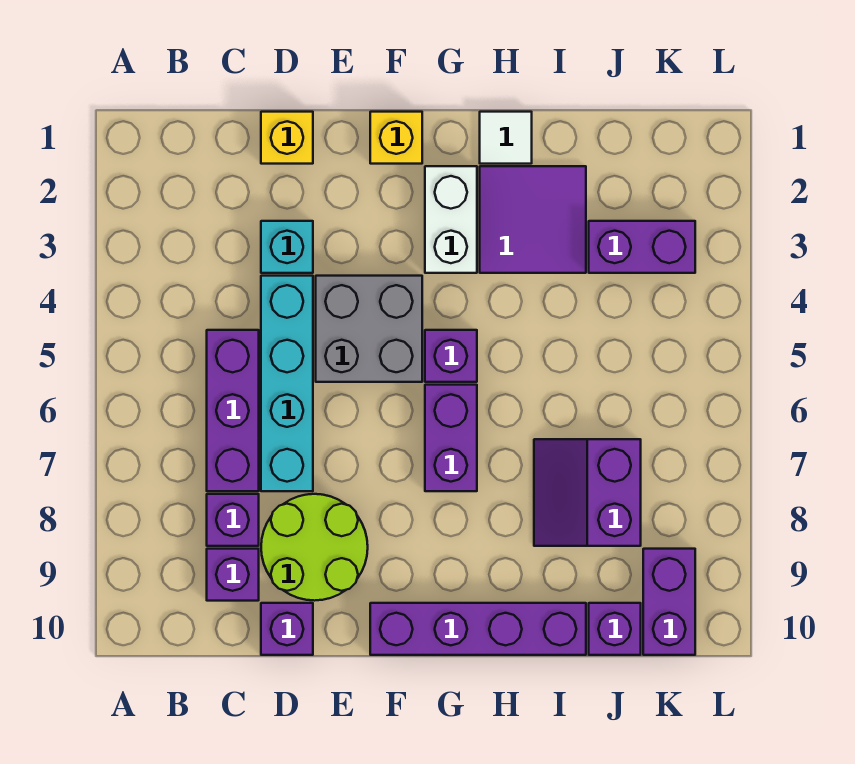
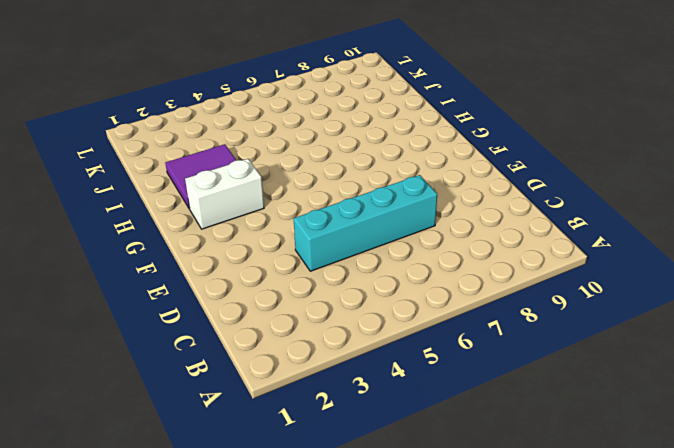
none -> purple 1x3 brick [207,330,259,491]
none -> purple 1x1 brick [207,494,259,546]
none -> purple 1x1 brick [207,549,259,601]

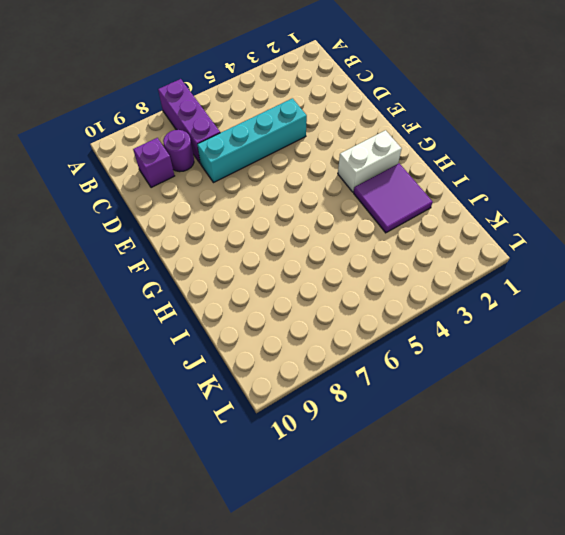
purple 1x3 brick [158,79,220,163] -> purple 1x3 brick turned to [207,330,259,491]
purple 1x1 round brick [163,130,194,172] -> purple 1x1 brick [207,494,259,546]
none -> yellow 1x1 brick [261,112,313,164]
none -> cyan 1x1 brick [261,221,313,273]
none -> lime 2x2 round brick [261,494,368,601]

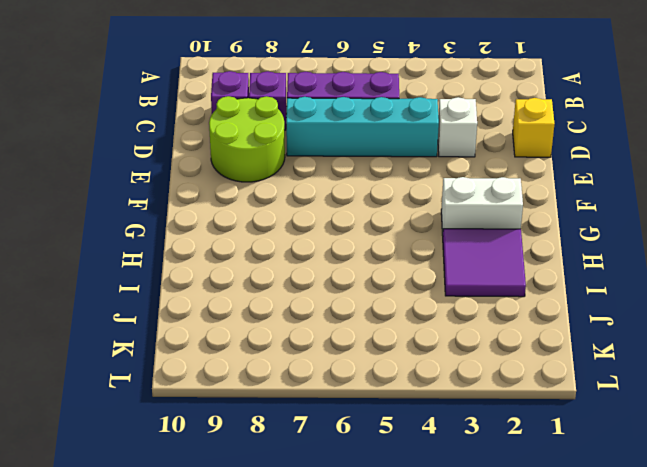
white 1x1 brick [438,97,477,157] -> cyan 1x1 brick [261,221,313,273]
none -> purple 1x1 brick [261,603,313,655]
none -> grey 2x2 brick [316,276,422,382]
none -> yellow 1x1 brick [370,112,422,164]

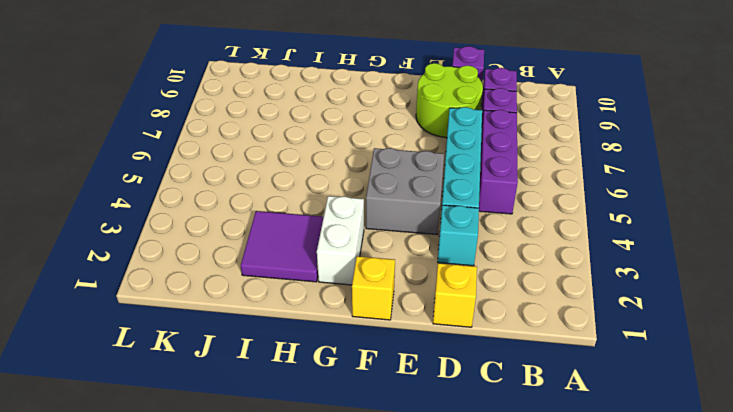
none -> purple 1x4 brick [370,603,586,655]
none -> purple 1x1 brick [425,330,477,382]
none -> purple 1x2 brick [425,385,477,491]

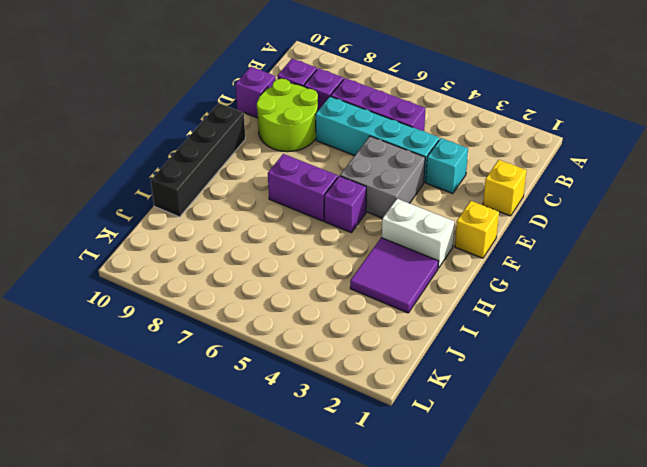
black 1x4 brick [151,103,245,217] -> purple 1x4 brick [370,603,586,655]
none -> white 1x1 tile [480,112,532,164]
none -> purple 2x2 slope [534,439,641,546]
none -> purple 1x2 brick [589,221,695,273]

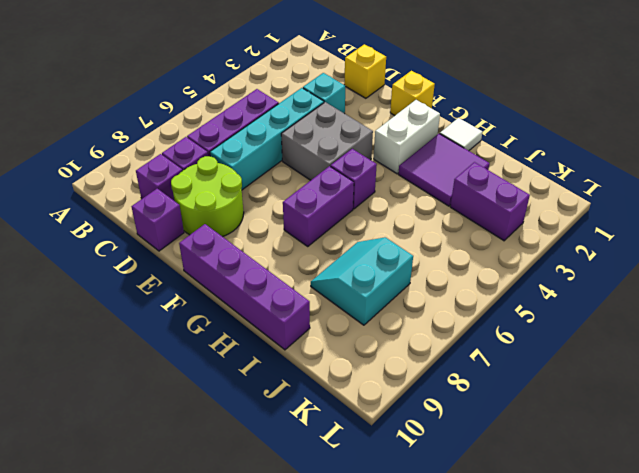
cyan 2x2 slope [311,237,413,325] -> purple 2x2 slope [534,439,641,546]
none -> purple 1x1 brick [589,603,641,655]
none -> purple 1x2 brick [643,549,695,655]

